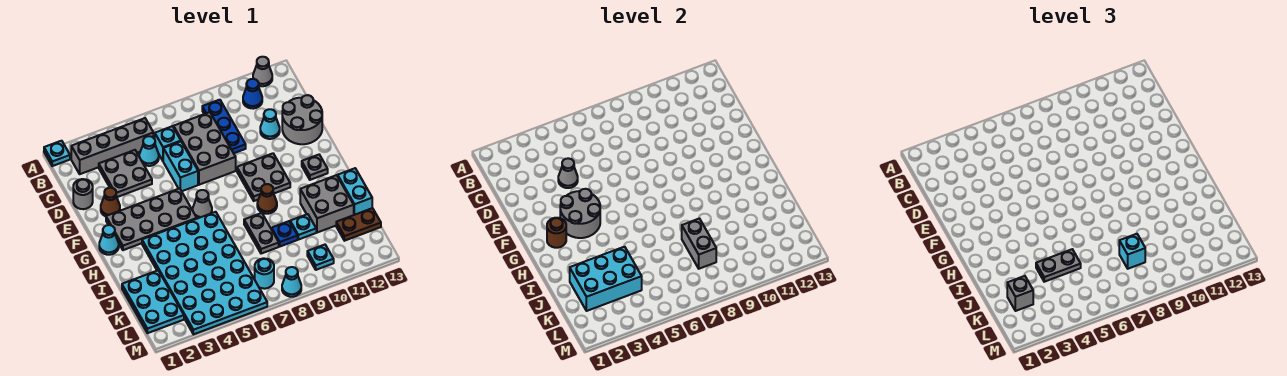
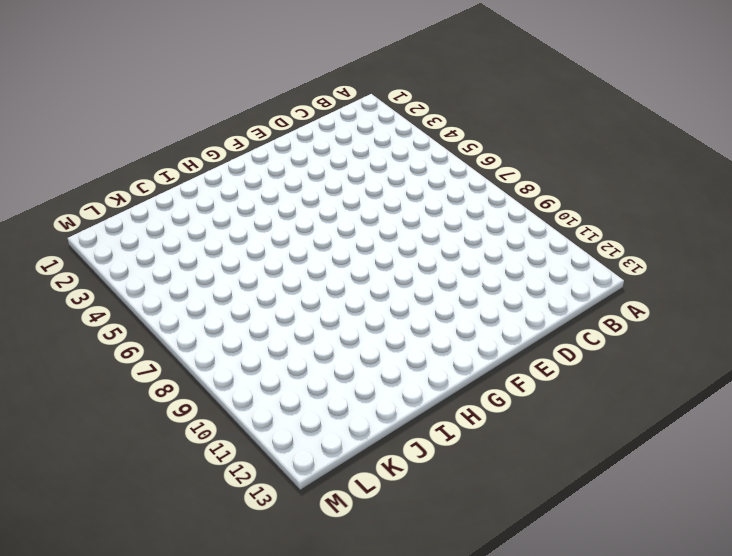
none -> cyan 1x1 plate [44,141,70,166]
none -> grey 1x1 cone [253,57,272,86]
none -> grey 1x4 brick [71,118,153,174]
none -> blue 1x3 plate [202,100,246,153]

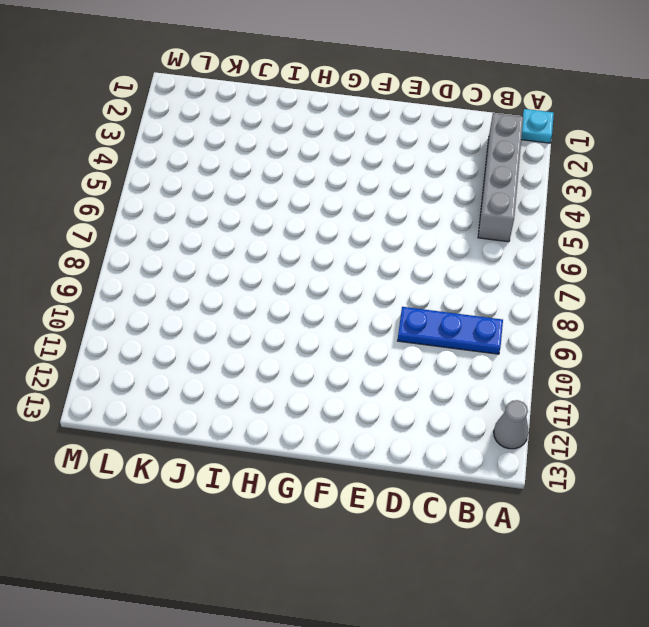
none -> blue 1x1 cone [243,79,262,109]
none -> grey 2x2 plate [99,150,152,197]
none -> cyan 1x1 cone [139,136,159,166]
none -> cyan 1x1 brick [155,126,181,161]

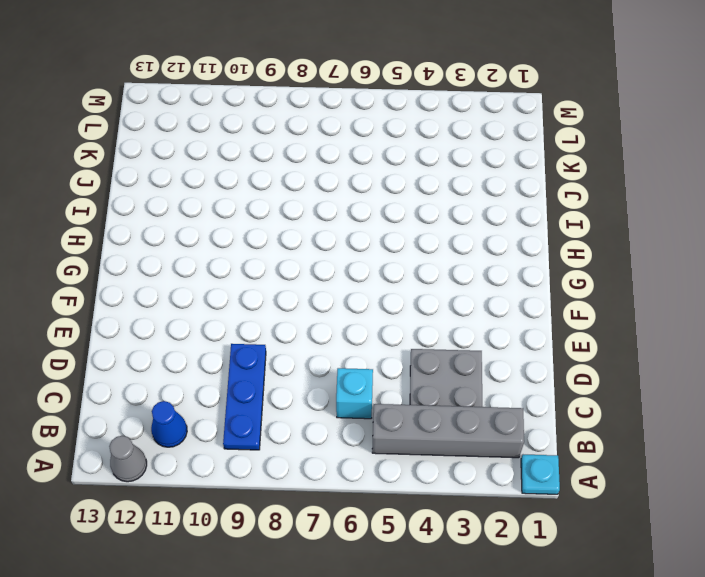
none -> cyan 1x1 cone [139,136,159,166]
none -> grey 2x3 brick [173,112,236,185]
none -> grey 1x1 round brick [73,179,93,209]
none -> cyan 1x2 brick [163,142,198,191]

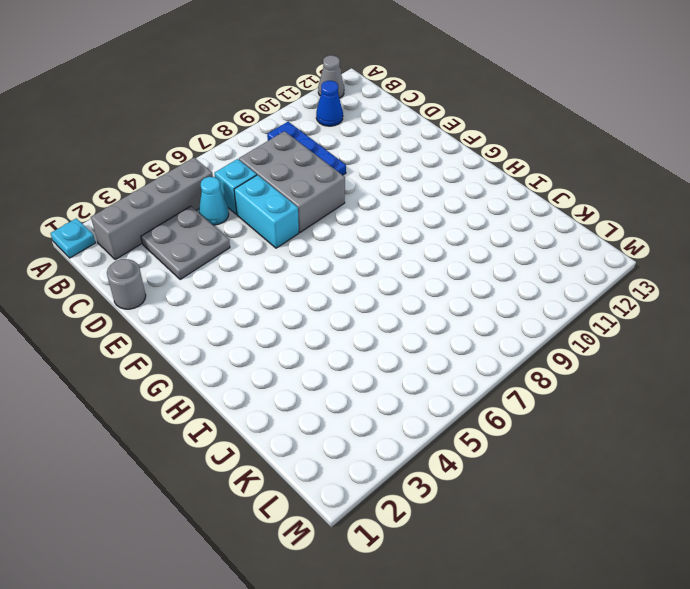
none -> cyan 1x1 cone [260,109,280,139]
none -> grey 2x2 round brick [282,95,322,144]
none -> brown 1x1 cone [101,188,120,216]
none -> grey 2x4 plate [106,188,197,250]

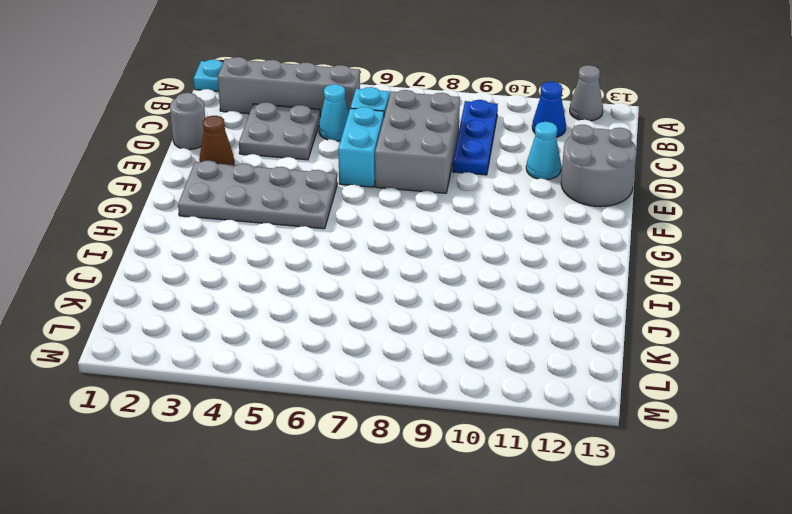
none -> grey 2x2 plate [237,153,290,201]
none -> cyan 1x1 cone [99,225,119,255]
none -> grey 1x1 cone [193,190,212,219]
none -> grey 1x1 plate [302,155,328,180]

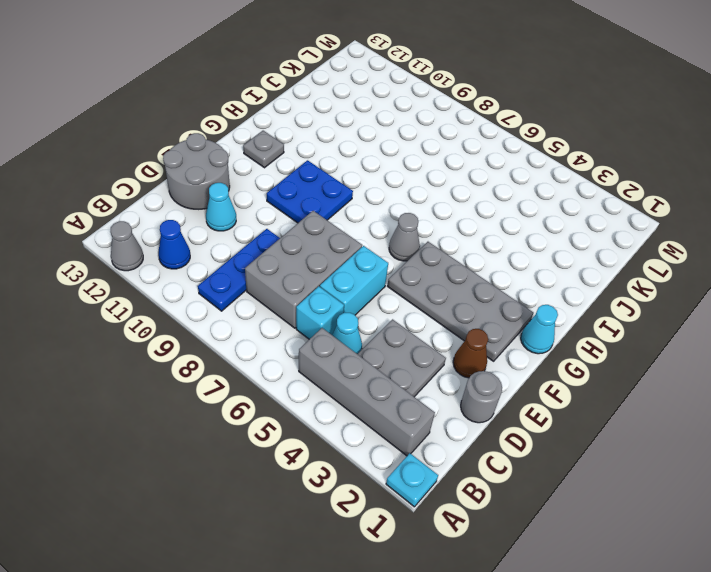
blue 2x2 plate [267,160,353,223] -> grey 2x2 plate [237,153,290,201]
none -> cyan 4x6 plate [142,212,267,334]
none -> brown 1x1 cone [257,184,277,214]
none -> grey 1x2 plate [244,213,279,254]
none -> grey 2x2 brick [300,175,354,233]

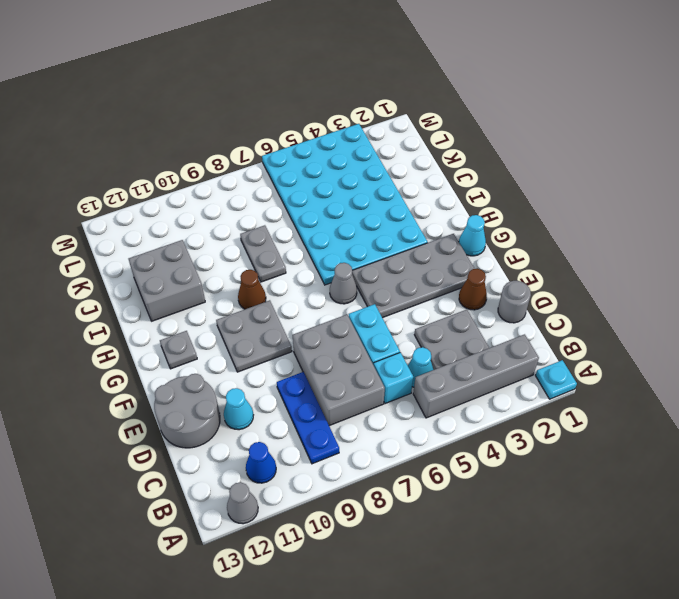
none -> cyan 1x2 brick [338,168,372,215]
none -> cyan 2x3 plate [122,271,184,333]
none -> blue 1x1 plate [271,221,298,246]
none -> cyan 1x1 plate [290,214,316,240]

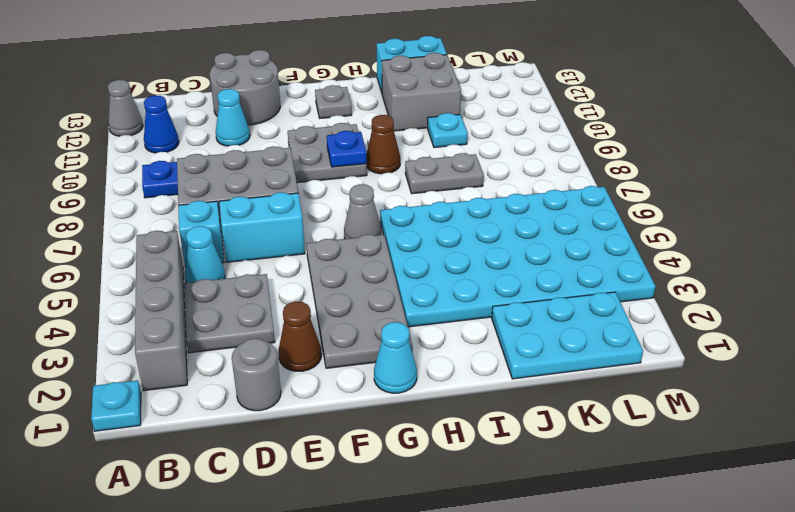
blue 1x1 plate [327,131,367,167] -> blue 1x1 plate moved to [271,221,298,246]
none -> brown 1x2 plate [336,208,381,241]
none -> cyan 1x1 round brick [255,258,274,289]
none -> cyan 1x1 plate [307,245,334,270]
none -> cyan 1x1 cone [282,267,301,297]

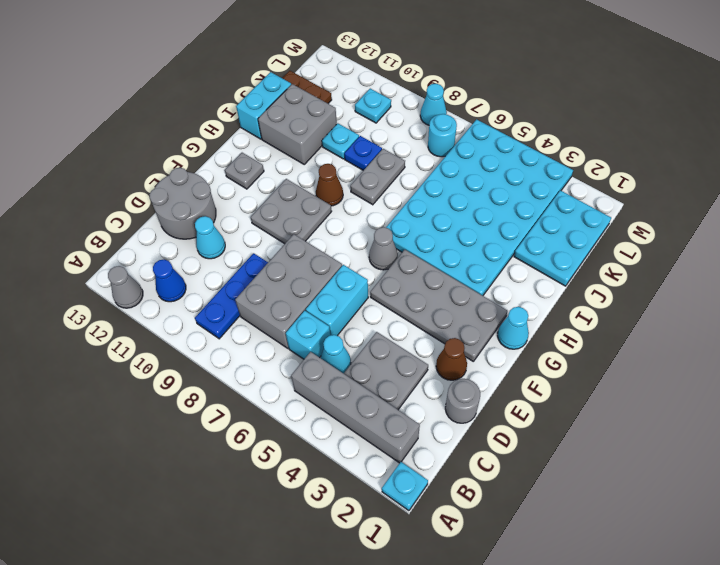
none -> grey 1x1 cone [558,158,578,188]
none -> grey 2x2 round brick [560,189,600,238]
none -> brown 1x1 round brick [547,218,566,248]
none -> cyan 2x3 brick [570,247,642,311]

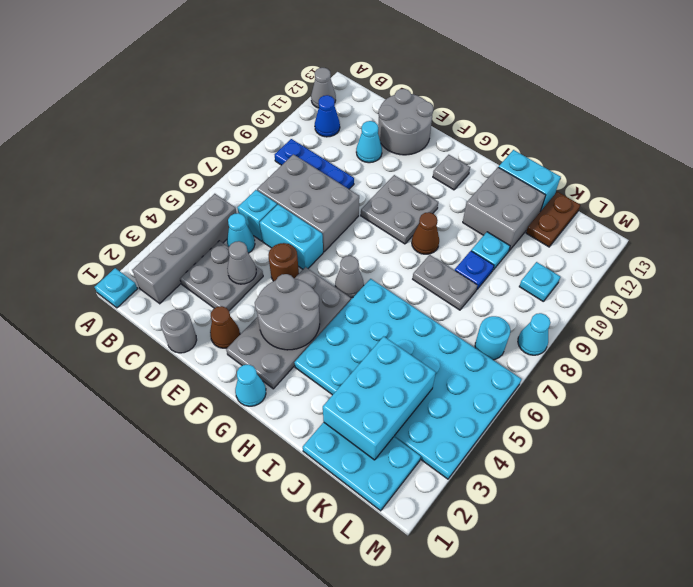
brown 1x1 round brick [268,243,299,281] -> brown 1x1 round brick moved to [547,218,566,248]
none -> grey 1x2 brick [682,219,716,269]
none -> grey 1x2 plate [1036,249,1081,282]
none -> grey 1x1 brick [1007,276,1033,311]
none -> cyan 1x1 brick [1119,234,1145,269]

